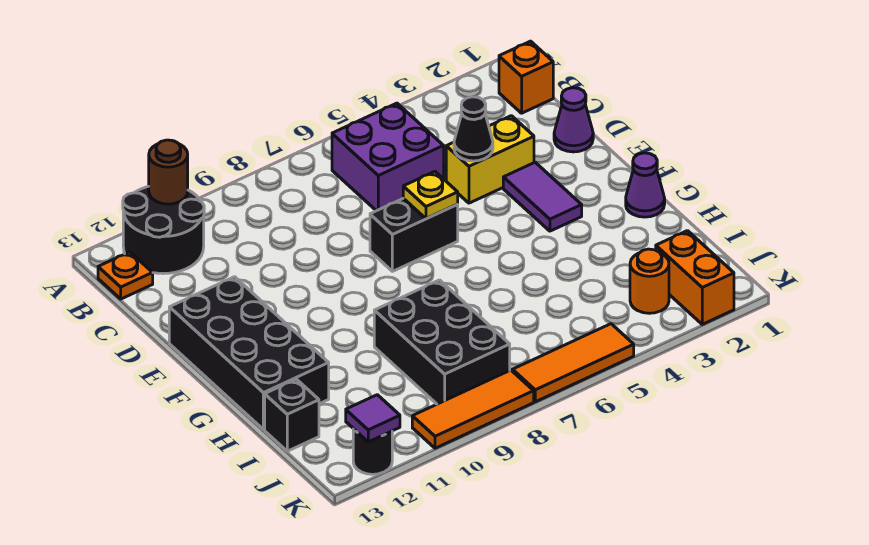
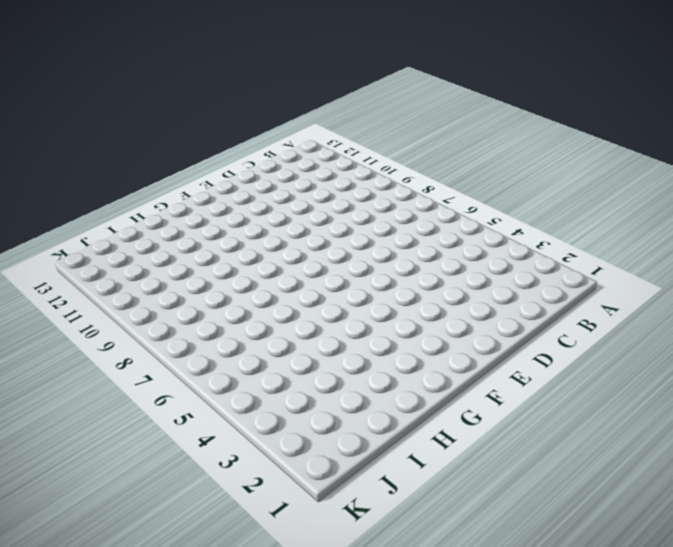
none -> black 2x2 round brick [123,186,204,274]
none -> orange 1x1 brick [499,41,553,113]
none -> purple 2x2 brick [332,103,444,211]

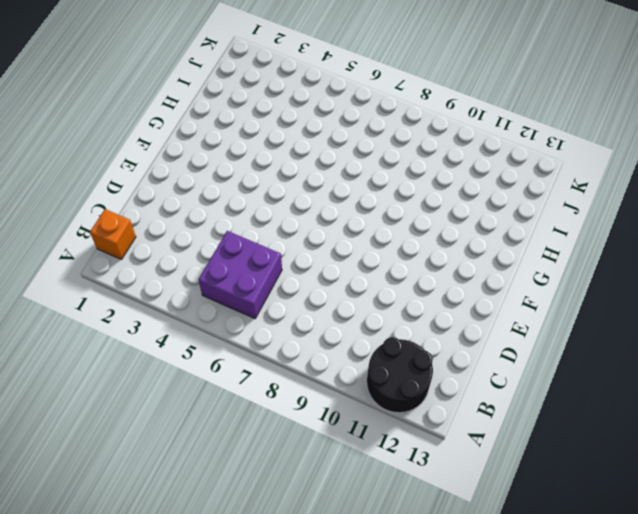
none -> orange 1x1 plate [98,252,153,299]
none -> purple 1x1 cone [554,88,593,152]
none -> yellow 1x2 brick [446,116,534,203]

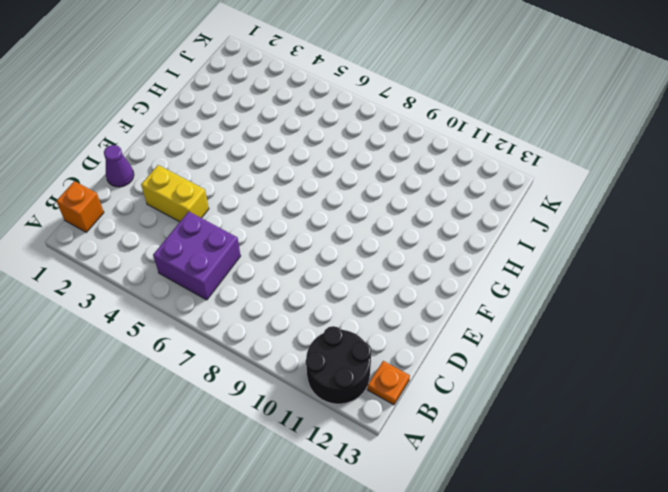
none -> purple 1x2 tile [503,162,582,231]
none -> black 1x2 brick [370,198,458,271]
none -> black 2x4 brick [169,277,329,430]

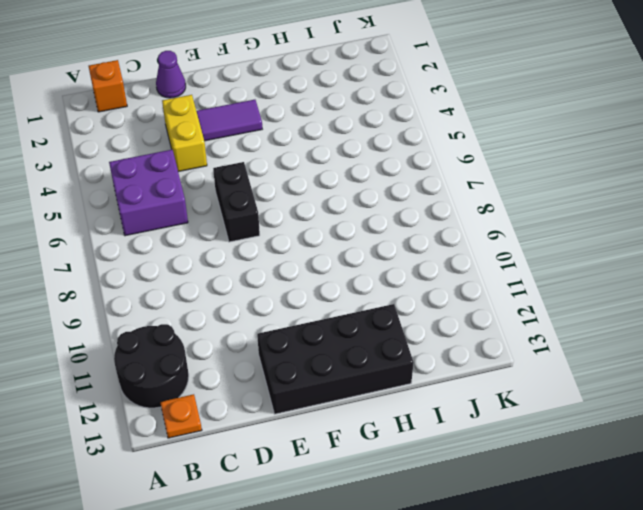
none -> purple 1x1 cone [626,153,665,217]
none -> black 2x3 brick [374,280,510,404]
none -> black 1x1 brick [265,379,319,451]

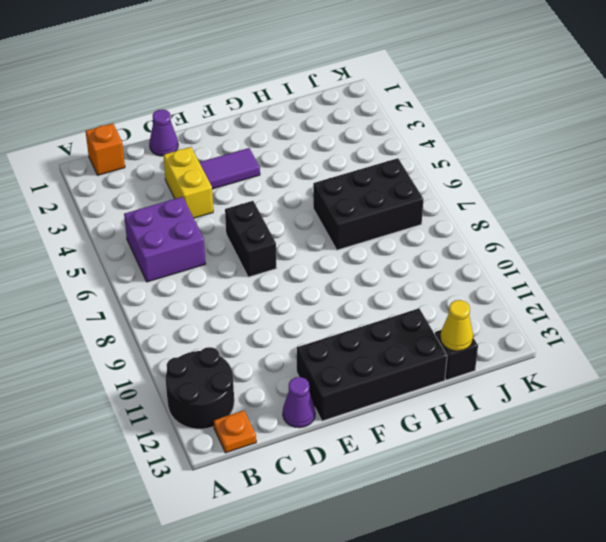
purple 1x1 cone [283,377,315,428] -> purple 1x1 cone moved to [626,153,665,217]
black 2x3 brick [313,158,423,250] -> black 2x3 brick moved to [374,280,510,404]
yellow 1x1 cone [440,300,473,351] -> none
none -> orange 1x2 brick [656,231,734,324]
none -> orange 1x1 round brick [630,249,669,313]
none -> orange 1x3 tile [513,324,634,402]

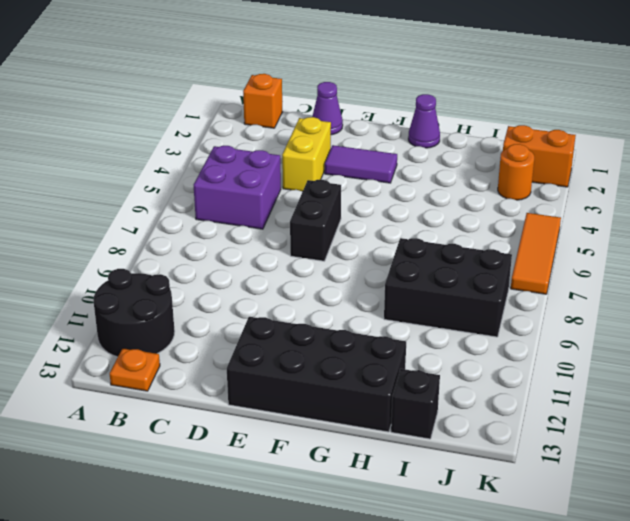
none -> orange 1x3 tile [412,370,534,448]
none -> black 1x1 round brick [353,429,392,474]
none -> brown 1x1 round brick [149,140,188,204]

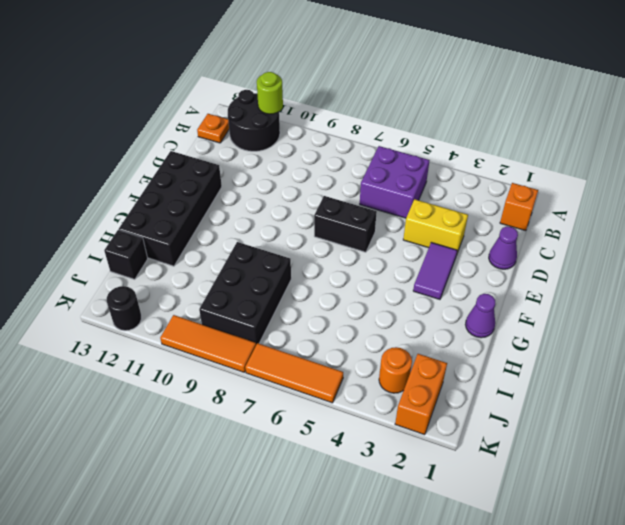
lime 1x1 round brick [257,72,283,114] -> brown 1x1 round brick [149,140,188,204]
none -> black 1x1 cone [454,97,493,161]
none -> yellow 1x1 plate [403,172,458,218]
none -> purple 1x1 tile [346,395,400,442]

